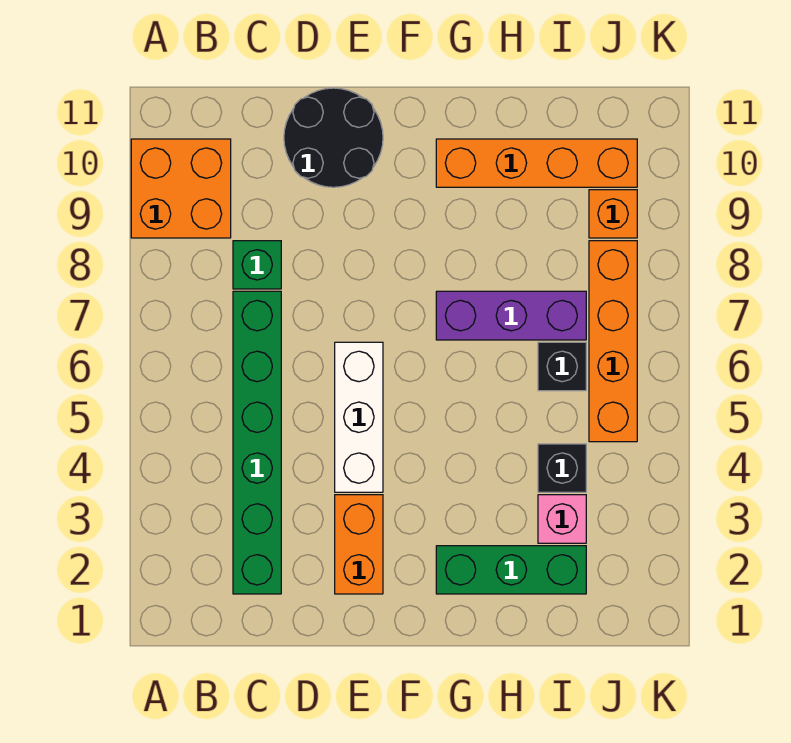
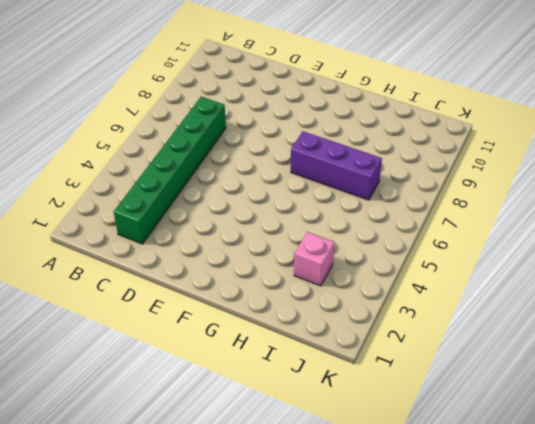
none -> orange 2x2 brick [131,139,231,238]
none -> green 1x1 brick [233,241,281,289]
none -> black 2x2 round brick [284,88,383,187]

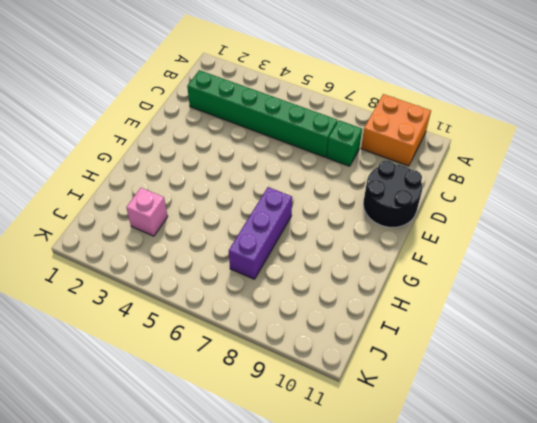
none -> orange 1x2 brick [335,495,383,594]
none -> white 1x3 brick [335,342,383,492]
none -> green 1x3 brick [436,546,586,594]

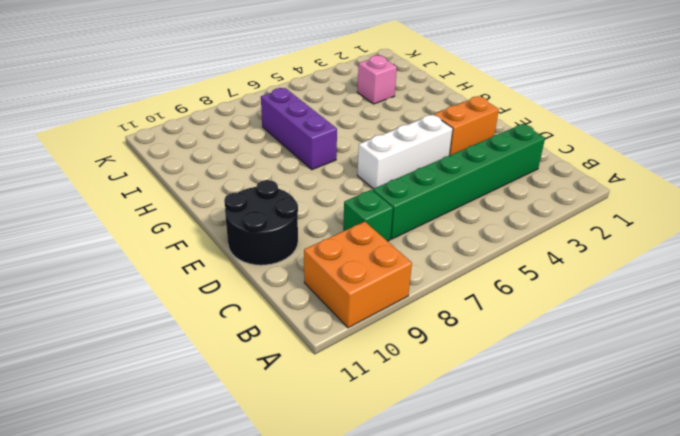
none -> green 1x3 brick [436,546,586,594]
none -> orange 1x4 brick [436,139,637,187]
none -> black 1x1 brick [538,444,586,492]

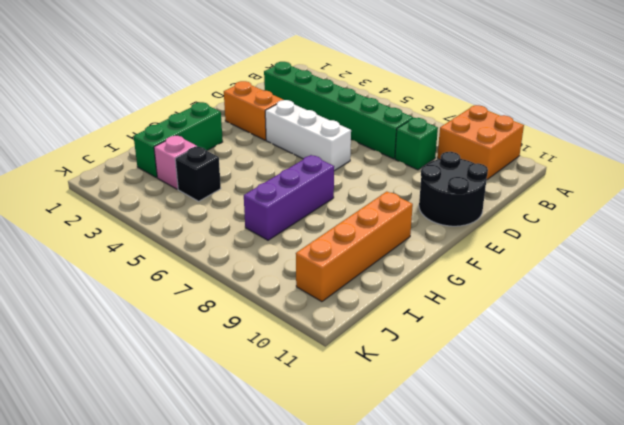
none -> black 1x1 brick [538,342,586,391]
none -> orange 1x4 brick [589,241,637,442]
none -> orange 1x1 brick [589,190,637,238]

